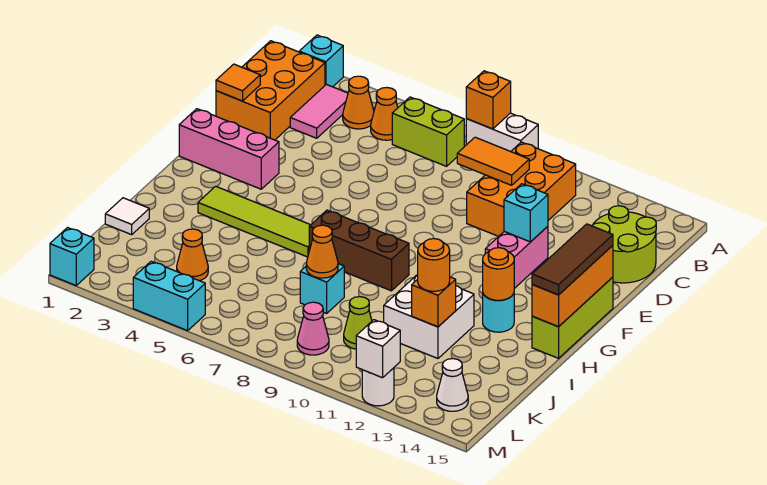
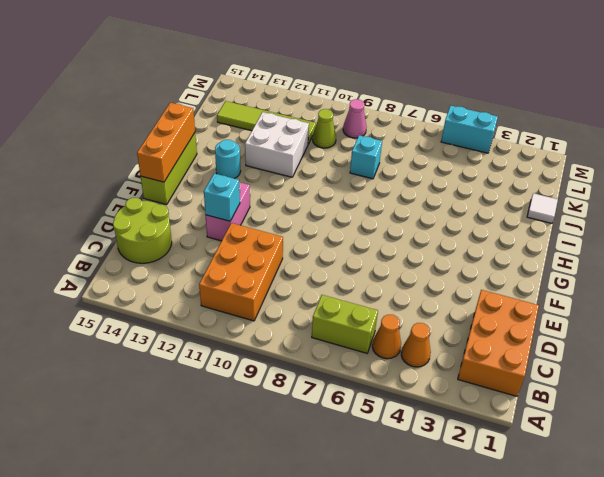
lime 1x4 tile [217,101,316,144] -> lime 1x4 tile moved to [198,186,310,257]
none -> cyan 1x1 brick [299,35,343,87]
none -> white 1x2 brick [466,113,538,152]
none -> pink 1x2 tile [290,85,348,138]
none -> pink 1x3 brick [179,109,279,189]

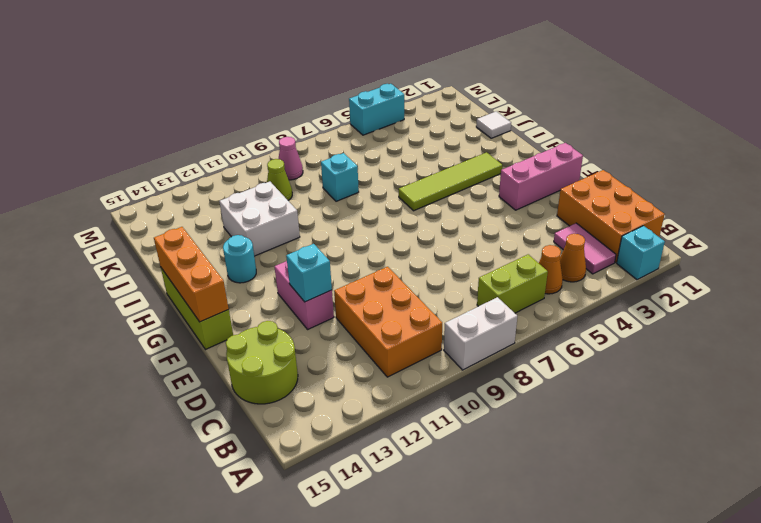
none -> brown 1x3 brick [309,210,409,291]
none -> orange 1x1 cone [177,229,208,281]
none -> white 1x1 cone [437,359,468,411]
none -> cyan 1x1 brick [50,228,94,285]

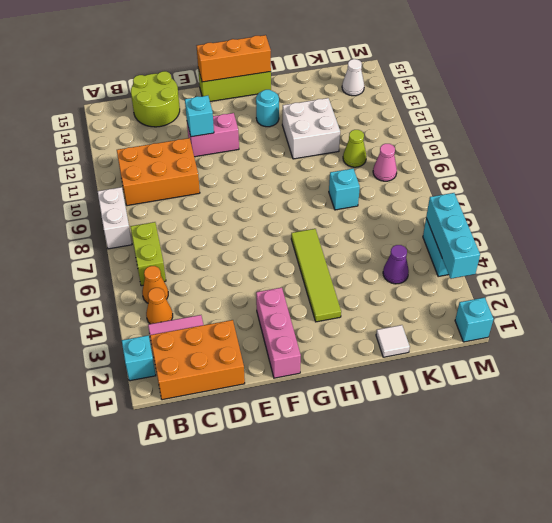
purple 1x1 cone [383,245,409,284] -> orange 1x1 cone [177,229,208,281]
cyan 1x3 brick [426,193,480,279] -> none
none -> brown 1x3 brick [309,210,409,291]
none -> white 1x1 round brick [362,368,394,406]
none -> orange 1x1 brick [466,71,511,129]
none -> orange 1x2 tile [457,137,529,185]

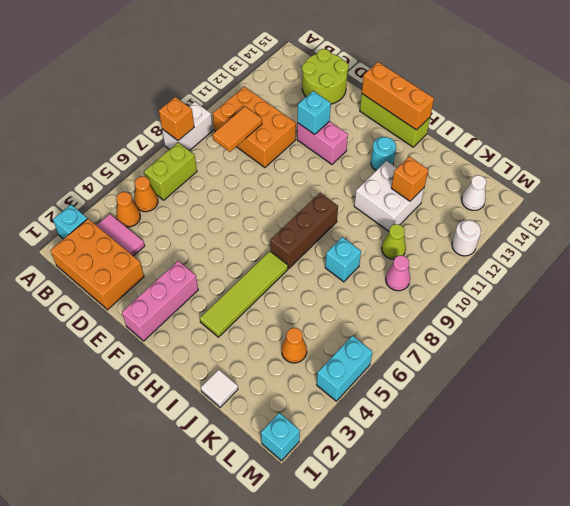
none -> orange 1x1 tile [216,64,260,101]
none -> orange 1x1 round brick [483,248,514,300]
none -> orange 1x1 cone [306,225,338,278]
none -> white 1x1 brick [356,320,400,378]

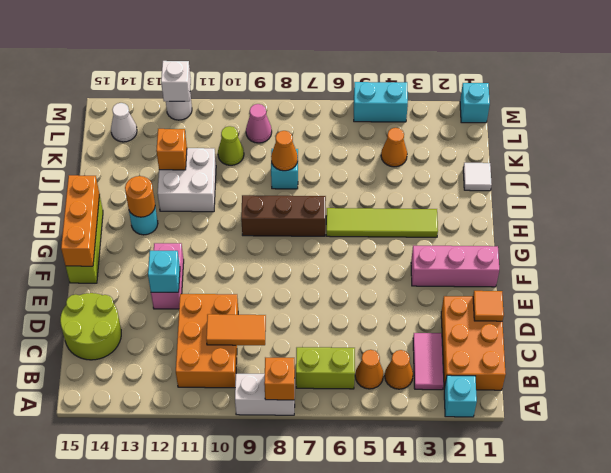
none -> brown 1x3 tile [532,224,613,295]
none -> orange 1x1 round brick [418,239,450,291]

